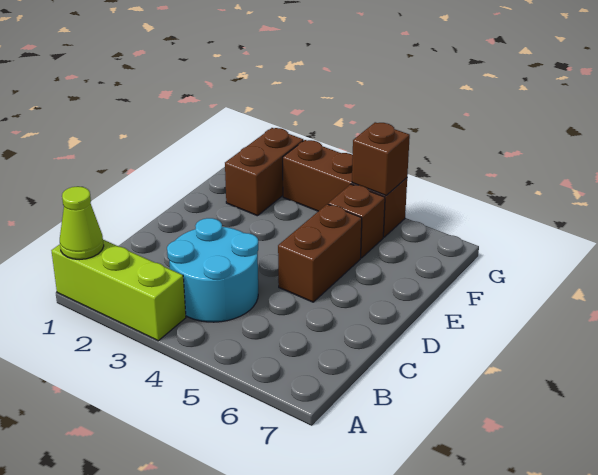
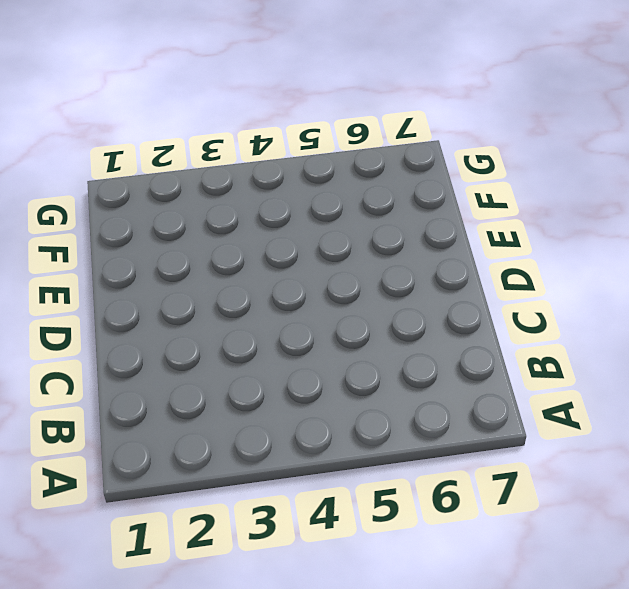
none -> lime 1x3 brick [51,240,186,341]
none -> cyan 2x2 round brick [167,218,258,322]

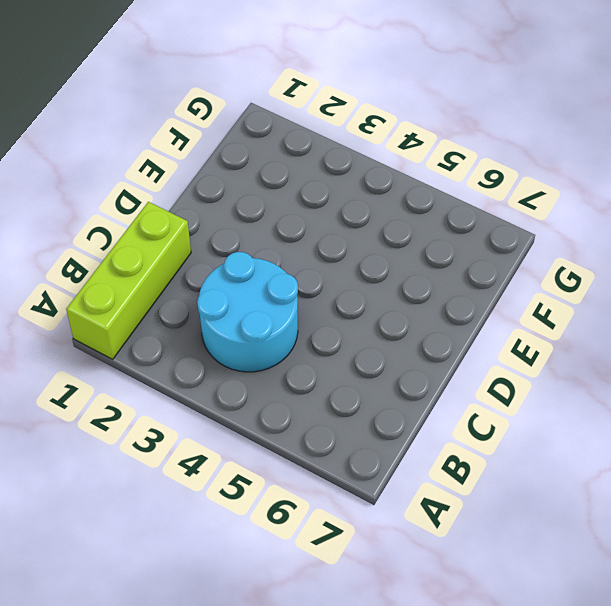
lime 1x3 brick [66,202,191,359] -> lime 1x3 brick turned to [51,240,186,341]
none -> brown 1x2 brick [278,204,362,302]
none -> brown 1x2 brick [225,128,303,216]

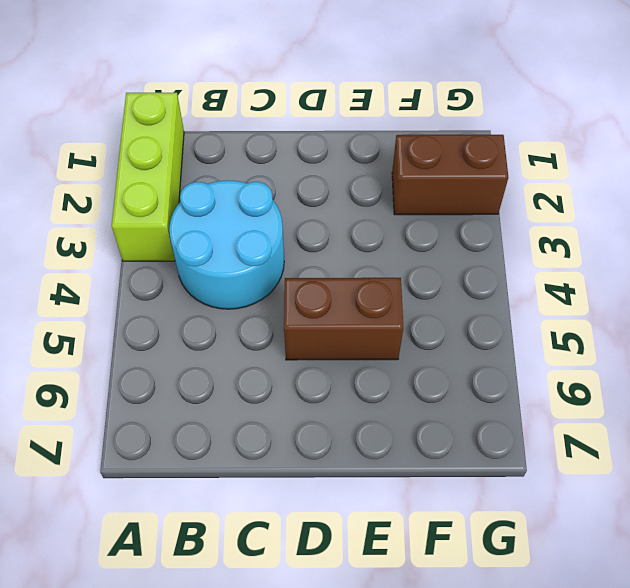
none -> brown 1x1 brick [328,184,385,258]
none -> brown 1x3 brick [283,140,407,237]

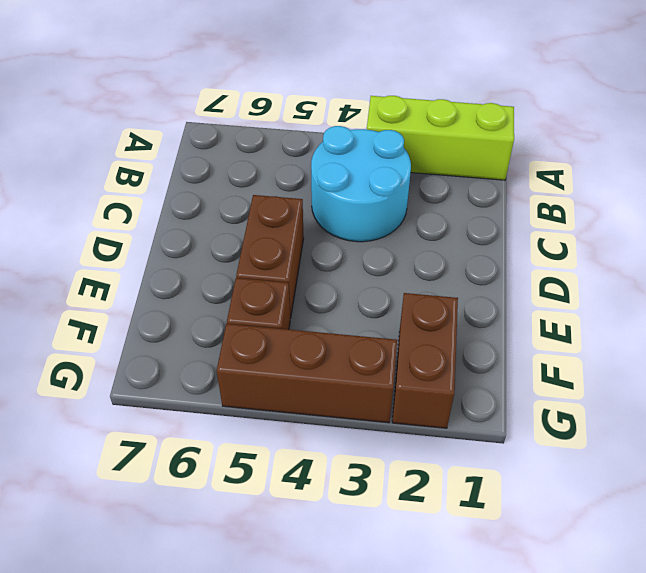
none -> lime 1x1 cone [60,187,104,260]
none -> brown 1x1 brick [352,122,410,196]

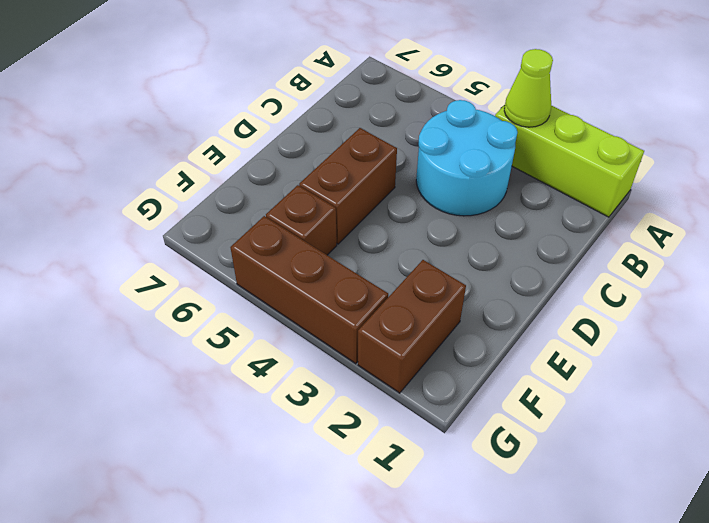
lime 1x1 cone [504,49,553,127] -> lime 1x1 cone moved to [60,187,104,260]
none -> brown 1x1 brick [352,122,410,196]

